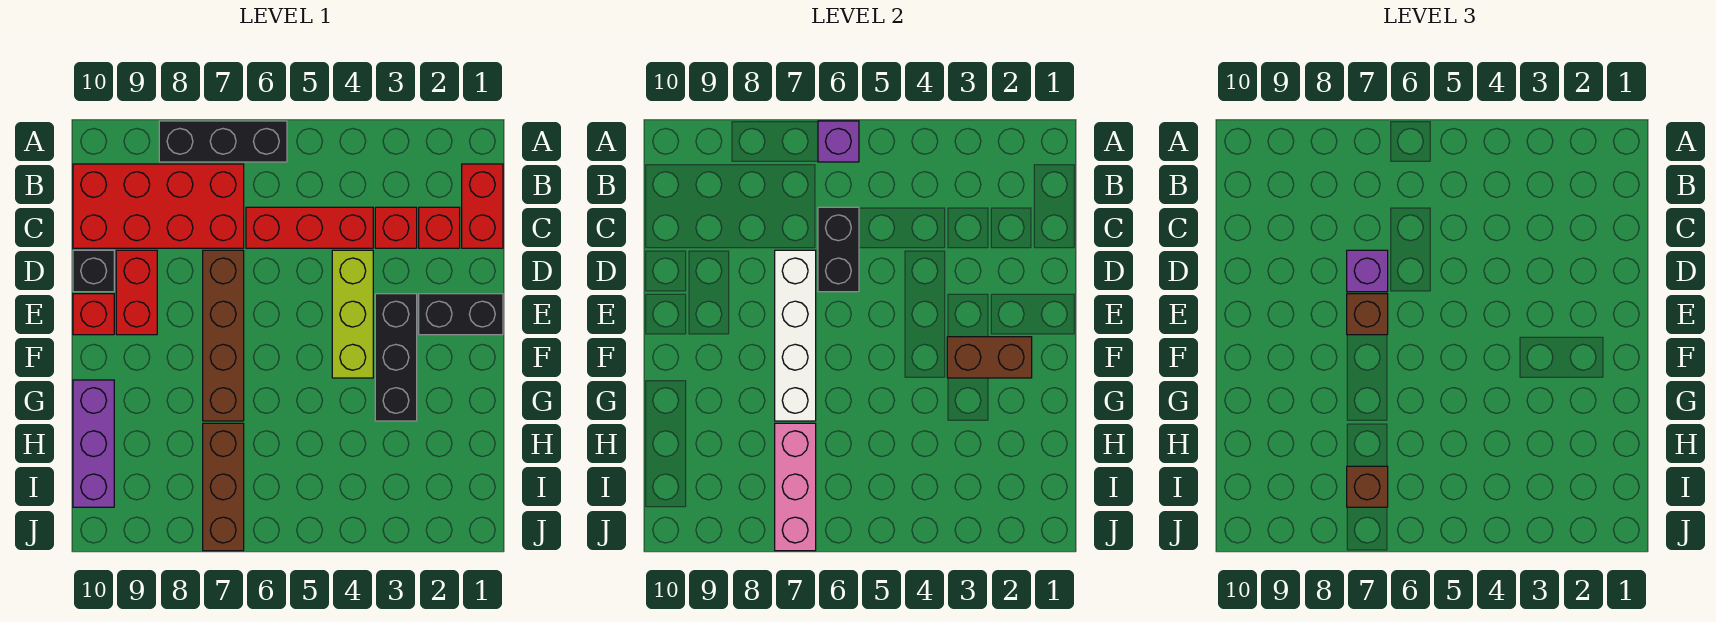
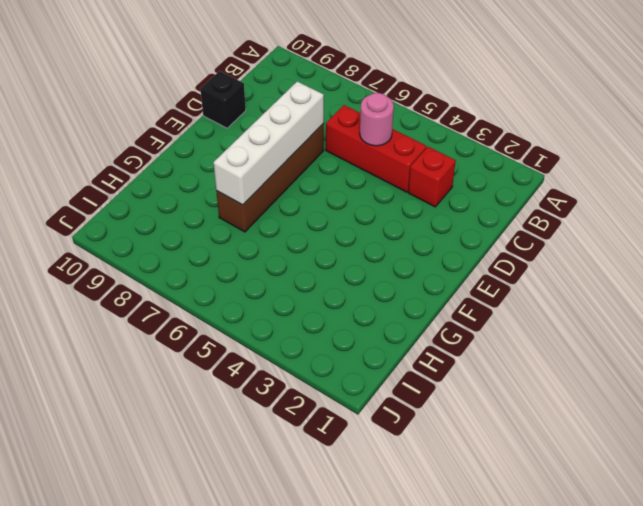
pink 1x1 round brick [360,93,394,146] -> none
none -> black 1x3 brick [159,121,287,162]
none -> red 1x2 brick [462,164,503,248]
none -> red 2x4 brick [73,164,244,248]

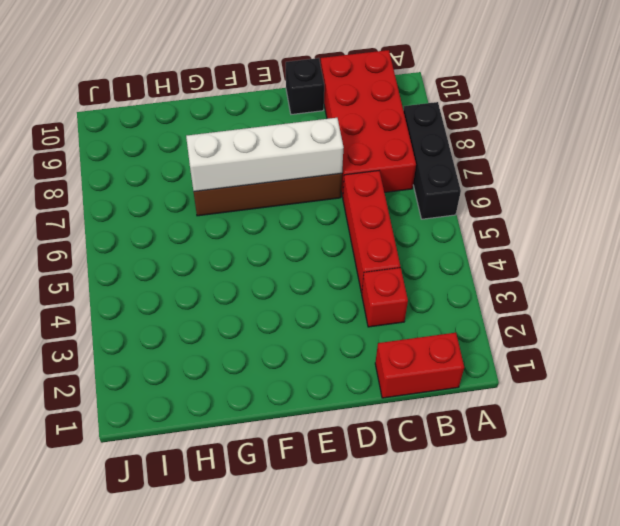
none -> red 1x1 brick [419,207,460,248]
none -> lime 1x3 brick [332,250,373,378]
none -> red 1x2 brick [116,250,157,335]

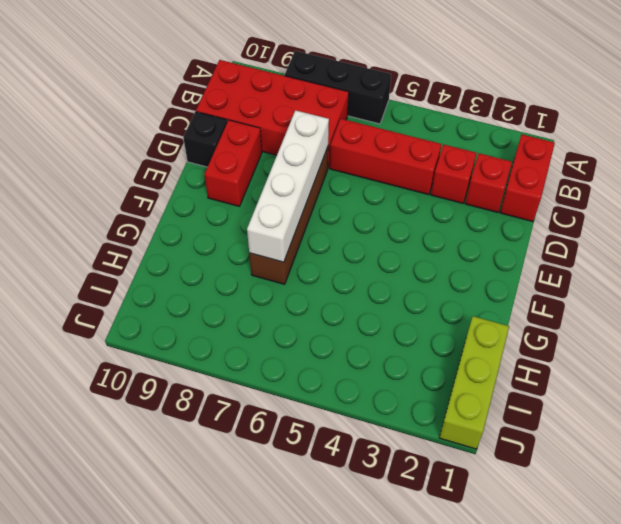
lime 1x3 brick [439,316,509,449] -> lime 1x3 brick moved to [332,250,373,378]
none -> black 1x2 brick [419,294,503,335]
none -> black 1x3 brick [375,294,417,421]
none -> red 1x1 brick [73,294,114,335]

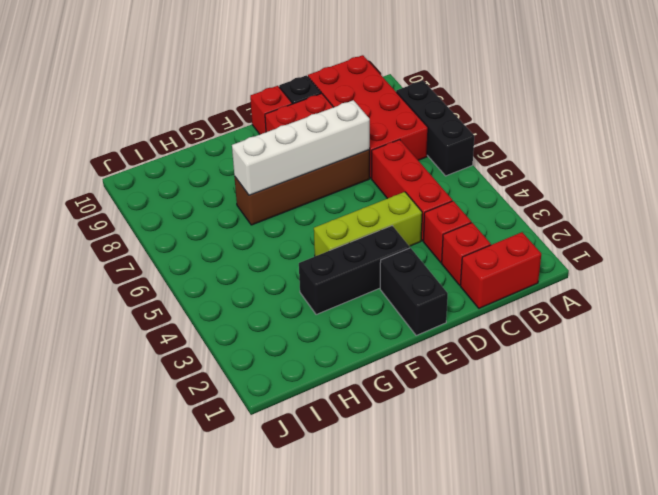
none -> purple 1x3 brick [73,380,114,507]
none -> brown 1x3 brick [203,423,244,551]
none -> purple 1x1 brick [818,121,859,162]

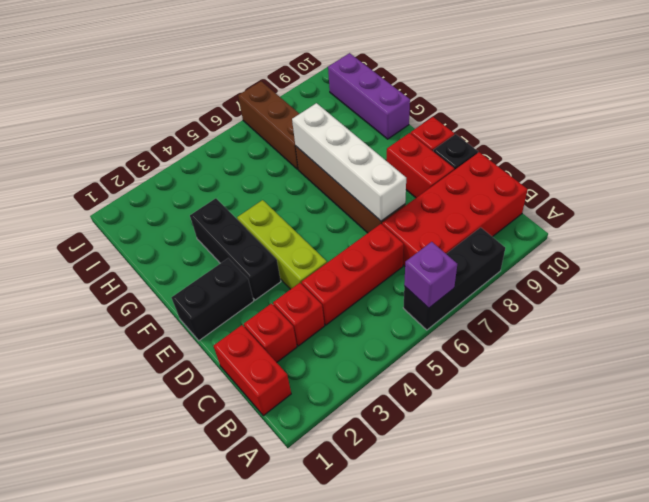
none -> black 1x2 brick [818,207,859,292]
none -> brown 1x2 brick [947,337,1032,378]
none -> pink 1x3 brick [775,423,816,551]

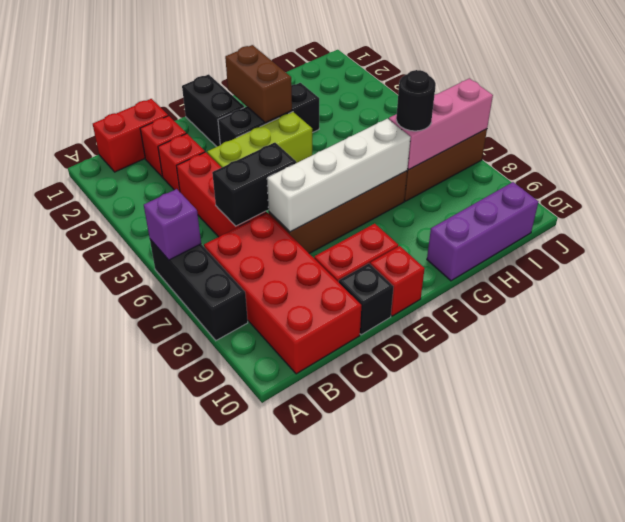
black 1x1 round brick [396,70,436,131] -> none
none -> purple 1x1 brick [1347,250,1388,292]
none -> brown 1x1 brick [1347,294,1388,335]
none -> brown 1x1 brick [1347,466,1388,507]

